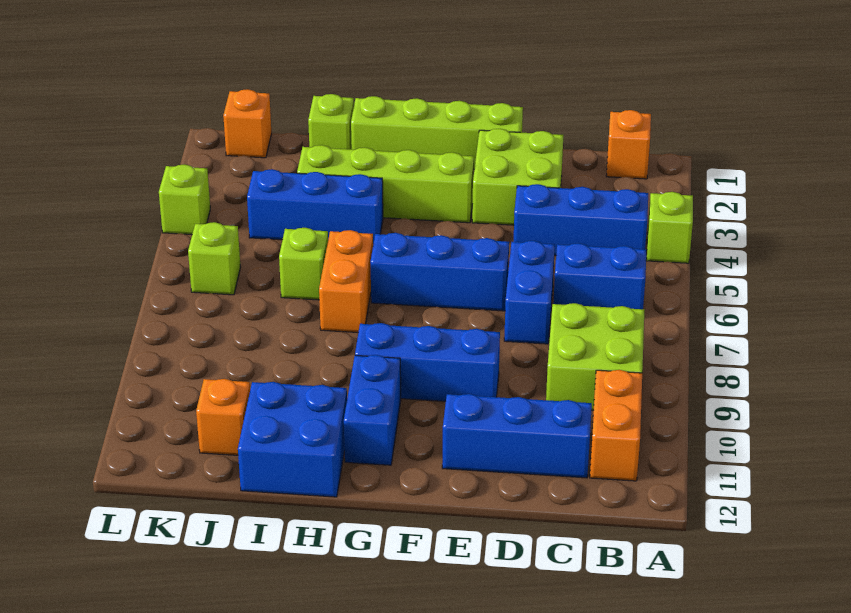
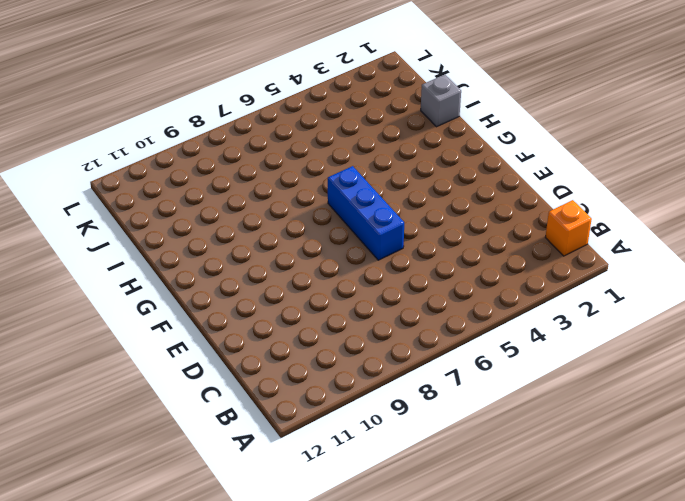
grey 1x1 brick [421,75,461,127] -> lime 1x1 brick [308,94,354,149]
none -> lime 1x1 brick [646,192,693,263]
none -> blue 1x3 brick [513,184,648,256]
none -> blue 1x2 brick [553,243,646,309]

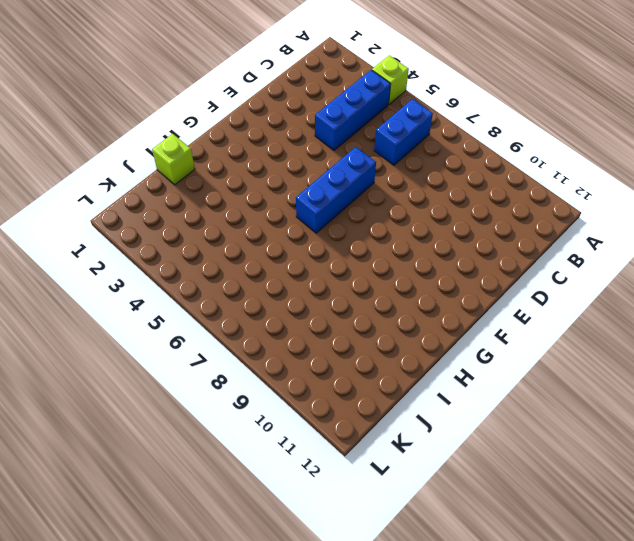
none -> orange 1x1 brick [606,110,651,179]
none -> lime 2x2 brick [546,303,644,410]
none -> orange 1x2 brick [590,370,642,481]

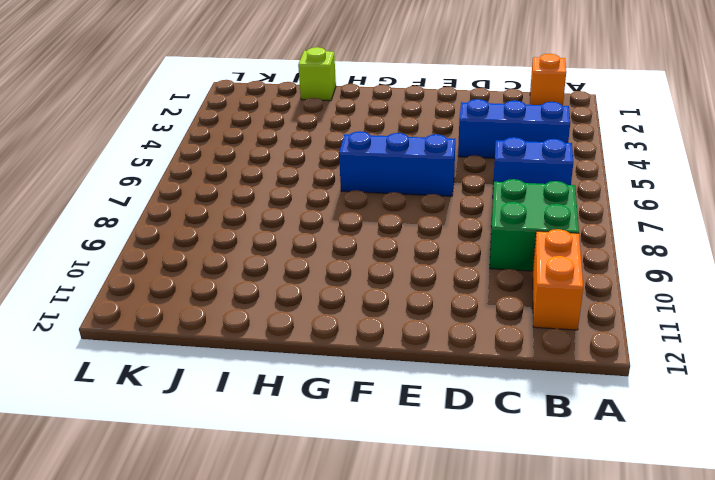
green 2x2 brick [490,179,579,271] -> lime 2x2 brick [546,303,644,410]
none -> lime 1x1 brick [646,192,693,263]
none -> blue 1x3 brick [442,394,592,478]
none -> lime 2x2 brick [472,129,563,225]

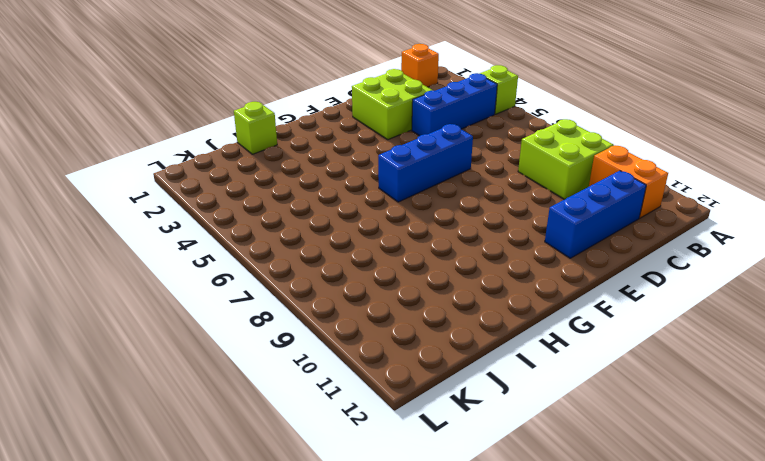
none -> blue 1x2 brick [553,243,646,309]
none -> blue 1x2 brick [504,241,555,344]
none -> lime 1x4 brick [351,96,523,169]

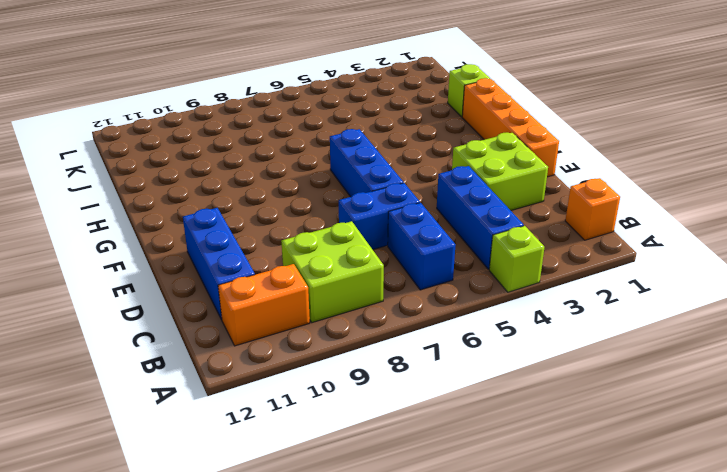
orange 1x4 brick [462,78,559,177] -> lime 1x4 brick [351,96,523,169]
none -> blue 1x3 brick [355,323,500,401]
none -> lime 1x4 brick [297,145,474,223]
none -> blue 1x2 brick [344,355,401,465]

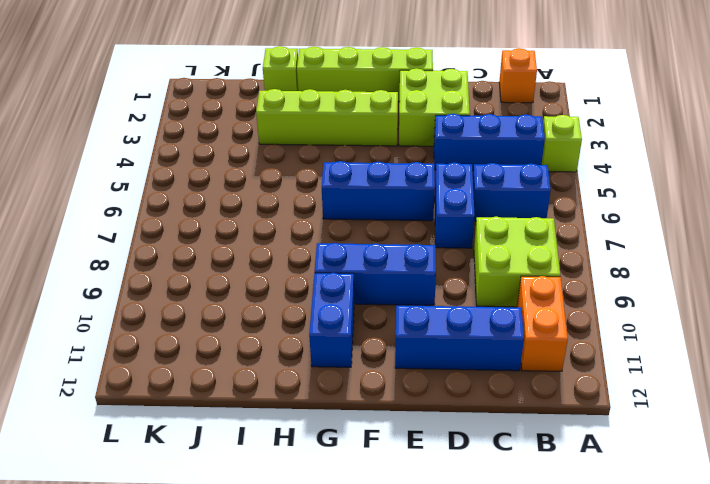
none -> blue 1x3 brick [247,169,383,244]
none -> orange 1x2 brick [319,230,373,333]
none -> blue 2x2 brick [238,382,347,497]

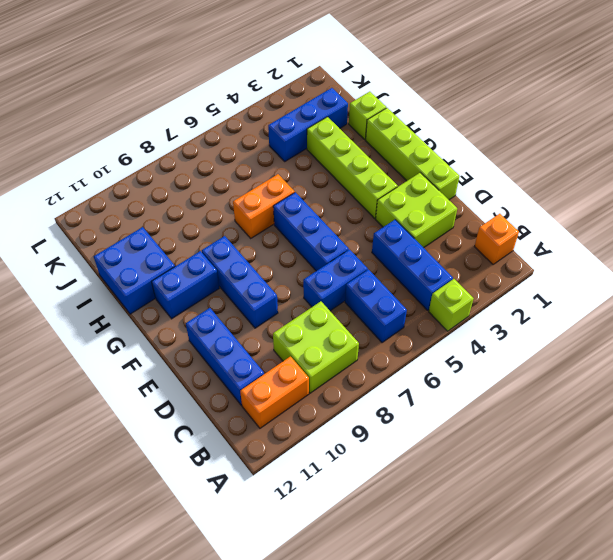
blue 1x3 brick [268,88,348,161] -> blue 1x3 brick turned to [247,169,383,244]
none -> lime 1x1 brick [279,228,328,300]
none -> orange 1x1 brick [196,379,250,455]
none -> orange 1x1 brick [223,89,272,158]

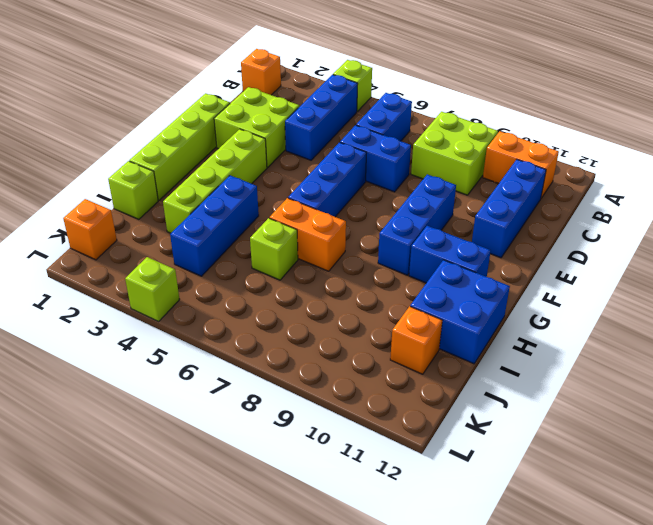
none -> lime 1x1 brick [188,222,240,295]

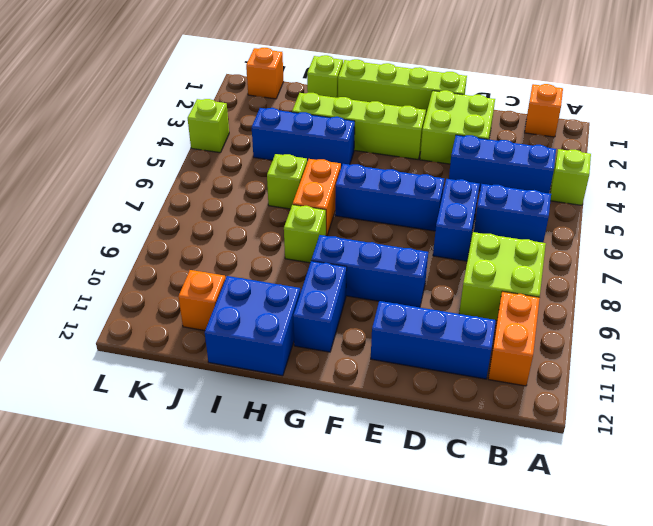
lime 1x1 brick [284,205,326,263] -> lime 1x1 brick moved to [188,222,240,295]

